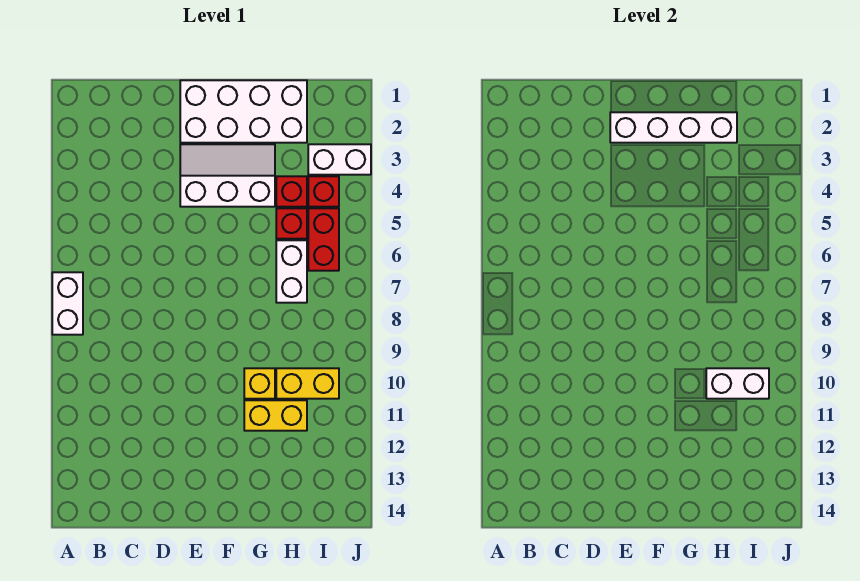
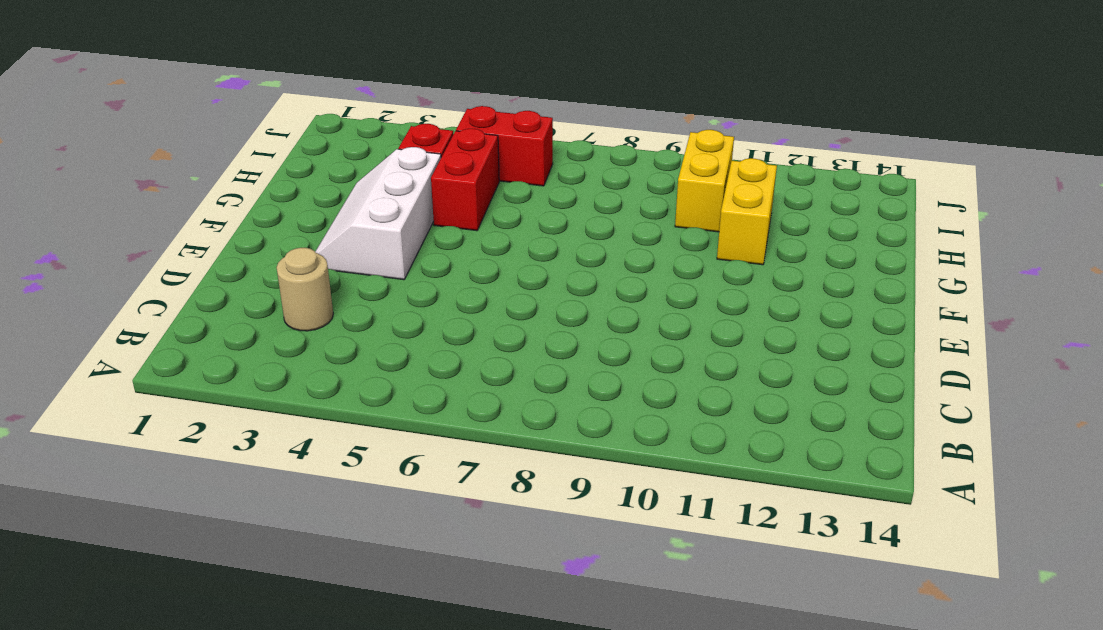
tan 1x1 round brick [277,248,333,331] -> none
red 1x2 brick [431,129,499,231] -> red 1x1 brick [276,208,307,239]
none -> white 1x2 brick [52,272,83,335]
none -> white 2x4 brick [180,80,307,143]
none -> yellow 1x1 brick [244,368,275,399]

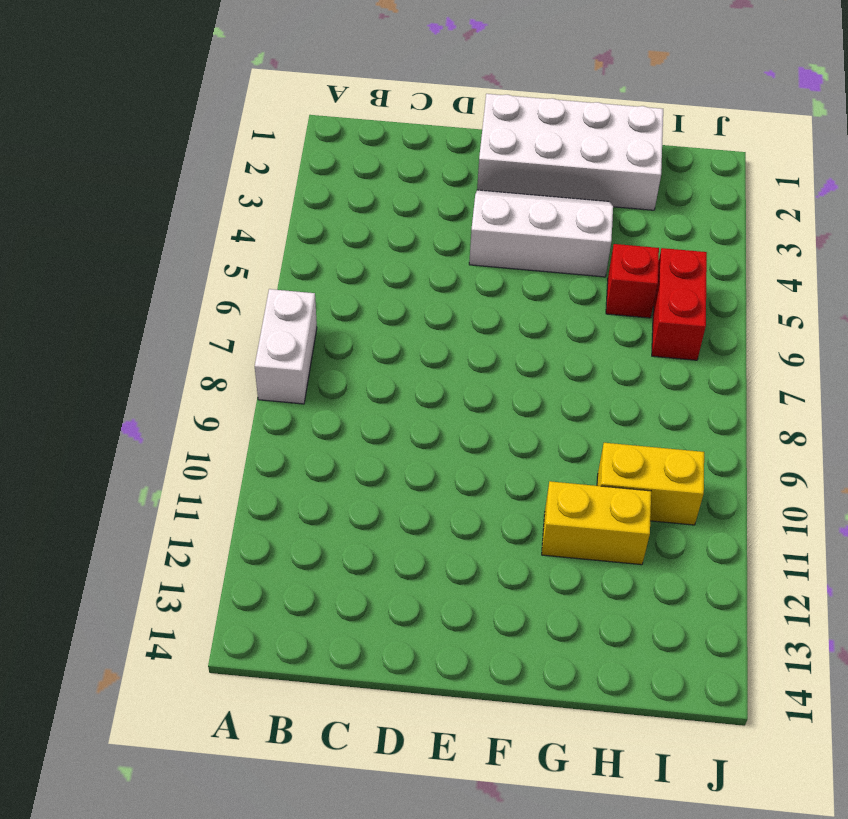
none -> yellow 1x1 brick [244,368,275,399]
none -> red 1x1 brick [276,176,307,207]
none -> white 1x2 brick [276,240,307,303]

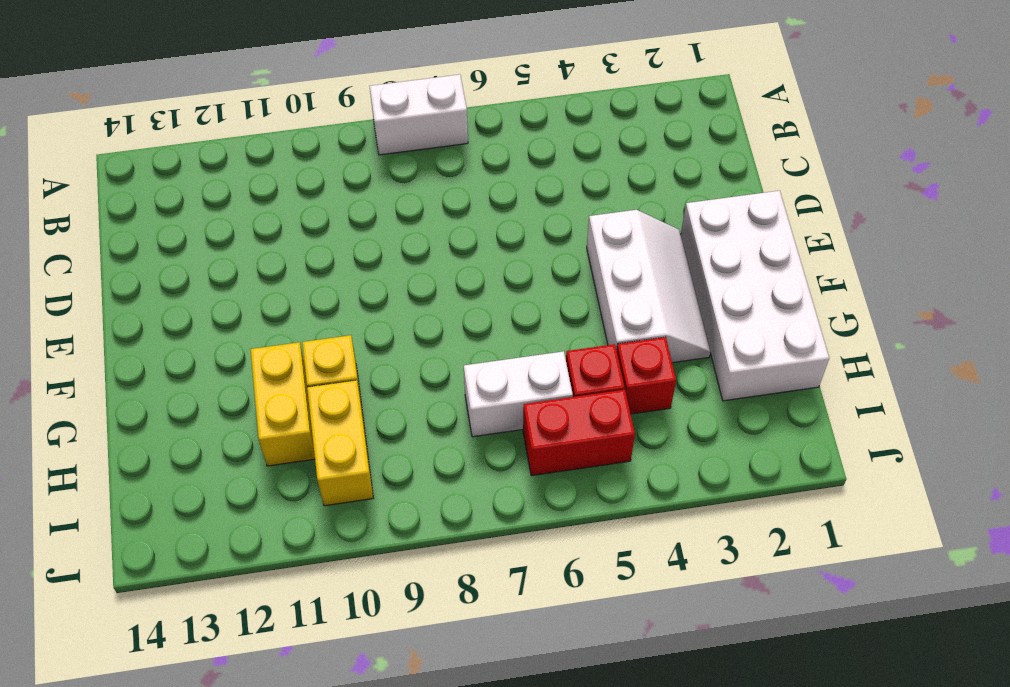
none -> white 1x2 brick [308,144,371,175]
none -> red 1x1 brick [308,176,339,207]
none -> white 1x4 brick [610,112,737,143]

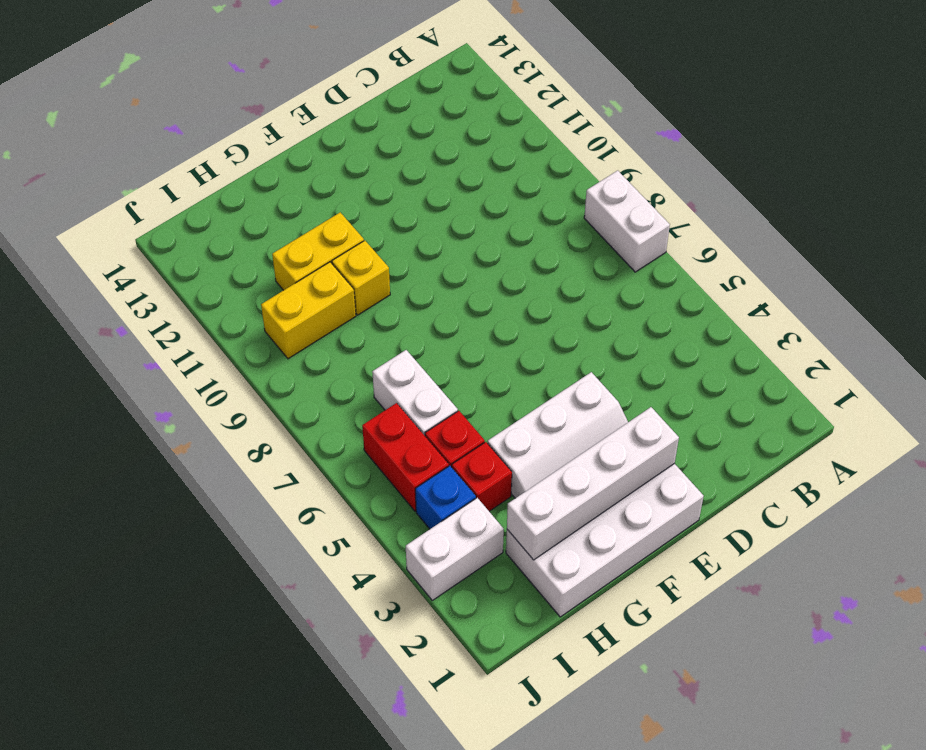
blue 1x1 brick [415,466,476,529] -> red 1x1 brick [308,176,339,207]
none -> white 1x2 brick [706,368,769,399]

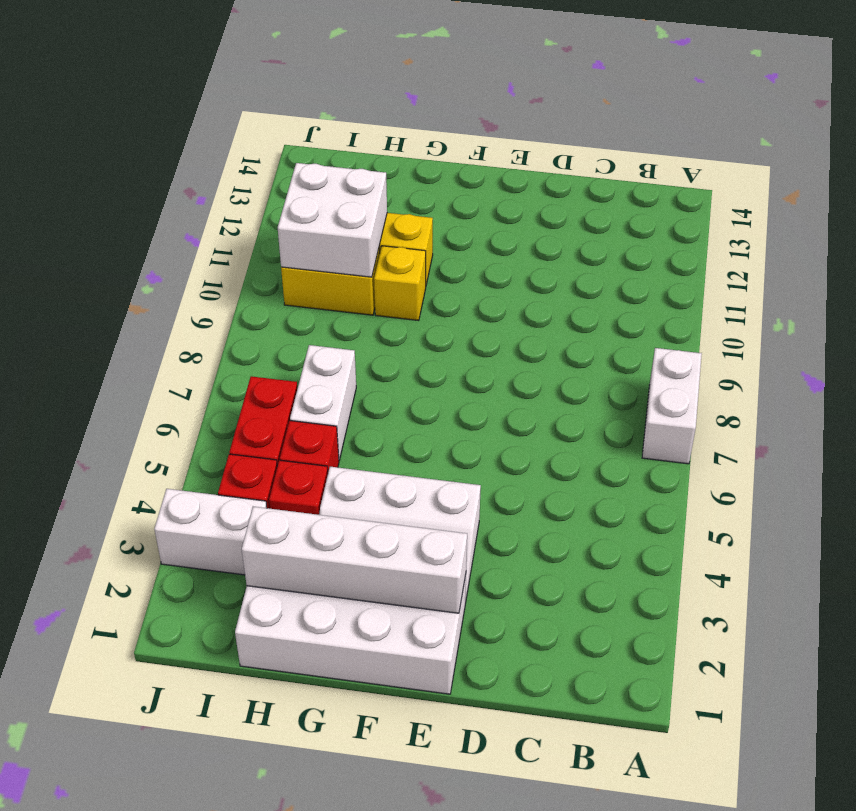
white 2x2 brick [278,163,387,277] -> white 1x2 brick [706,368,769,399]

